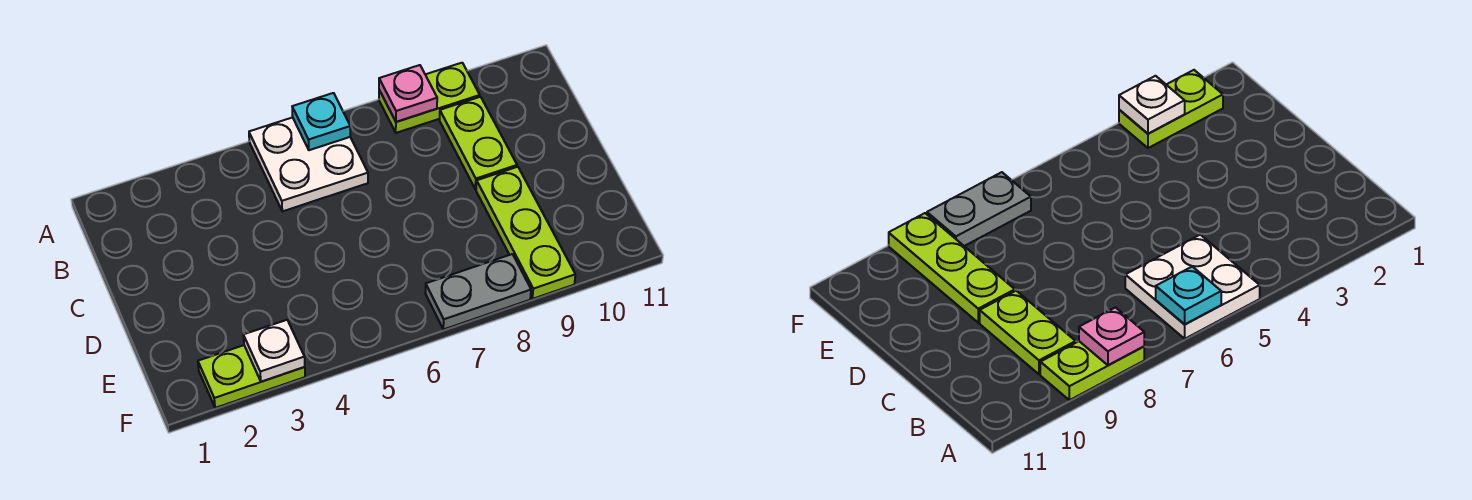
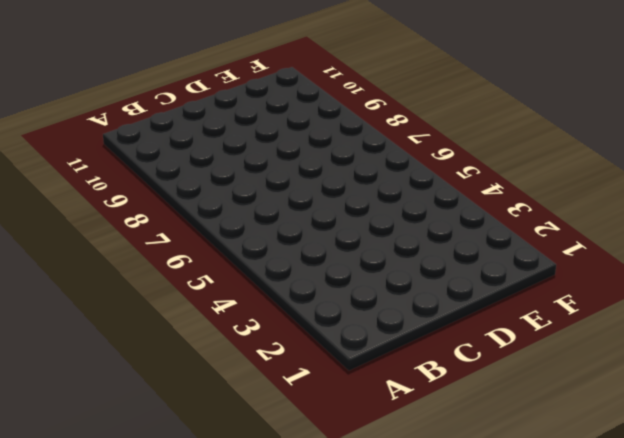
none -> white 2x2 plate [249,117,368,211]
none -> lime 1x2 plate [379,63,480,133]

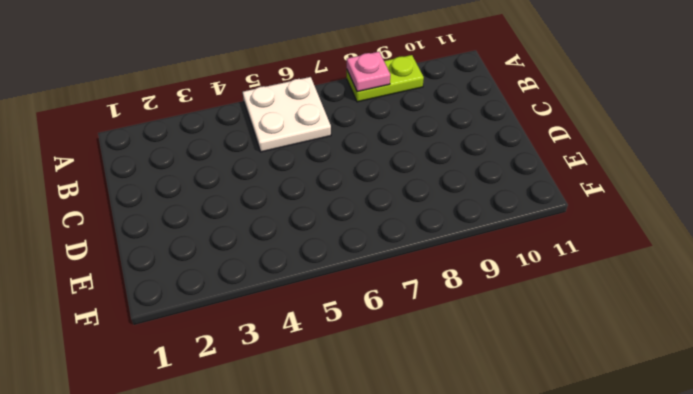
none -> lime 1x2 plate [440,97,517,189]
none -> lime 1x3 plate [476,167,575,299]

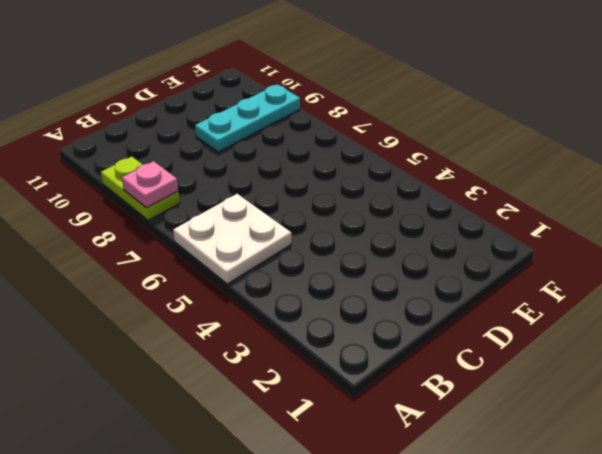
cyan 1x3 plate [195,84,300,152] -> lime 1x3 plate [476,167,575,299]
none -> lime 1x2 plate [440,97,517,189]
none -> lime 1x2 plate [198,345,305,408]

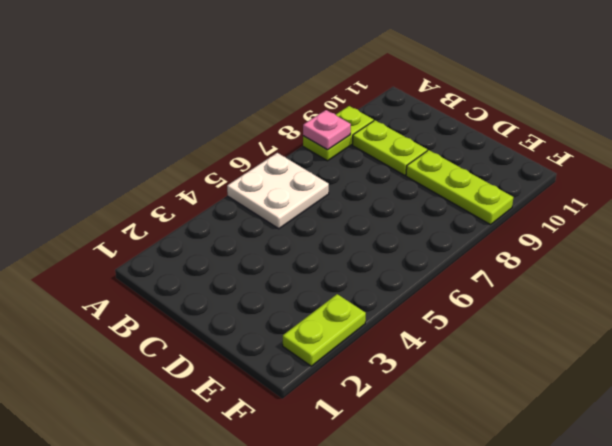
none -> grey 1x2 plate [425,254,531,329]
none -> cyan 1x1 plate [292,93,350,150]

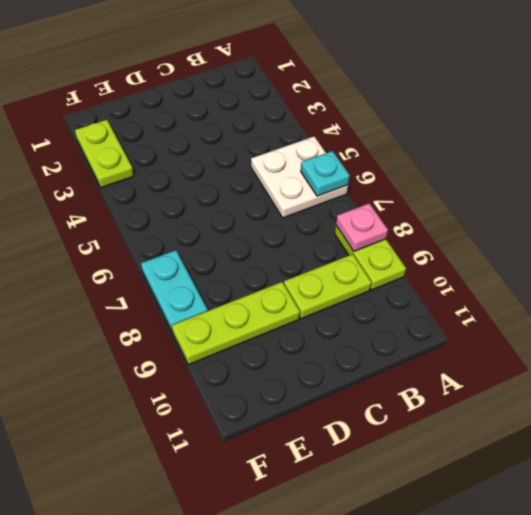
cyan 1x2 plate [141,250,208,332] -> grey 1x2 plate [425,254,531,329]
none -> white 1x1 plate [243,320,305,382]

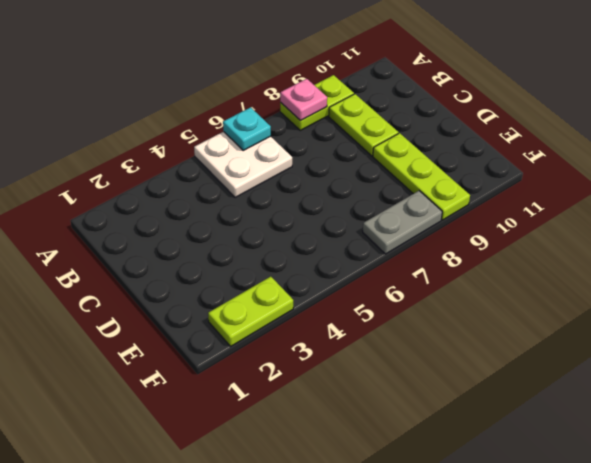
none -> white 1x1 plate [243,320,305,382]

